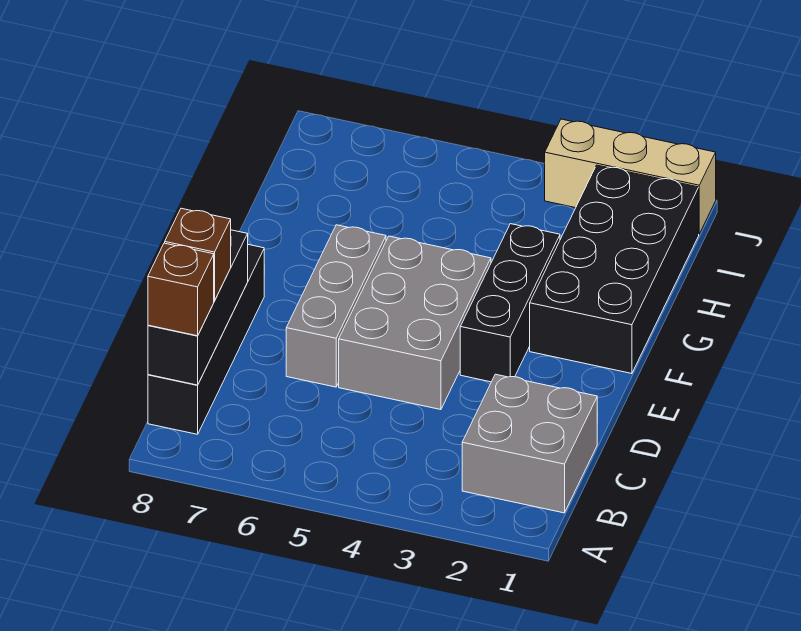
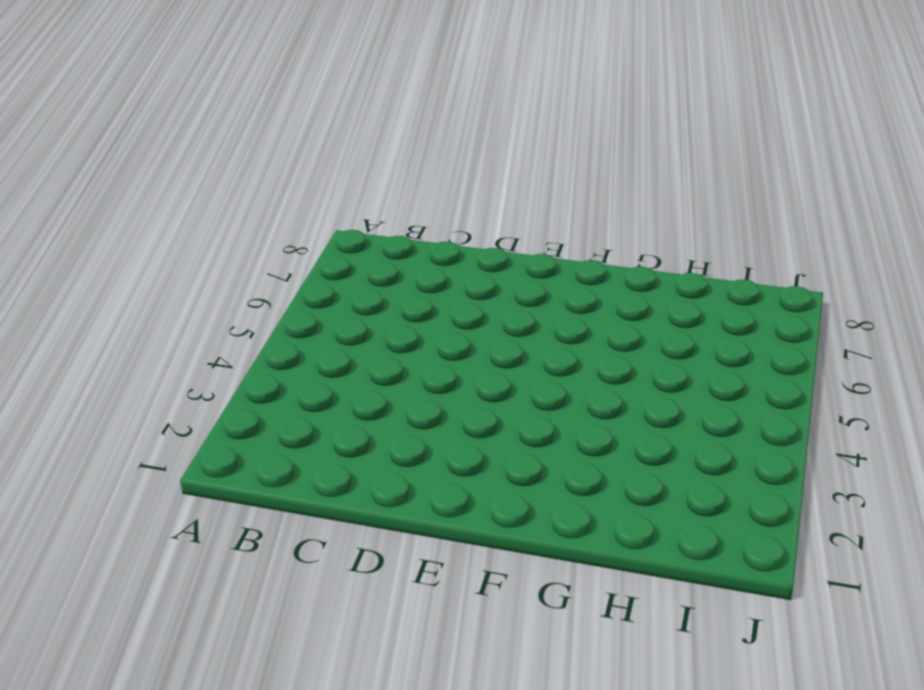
none -> grey 2x2 brick [462,374,597,513]
none -> black 1x4 brick [148,245,264,434]

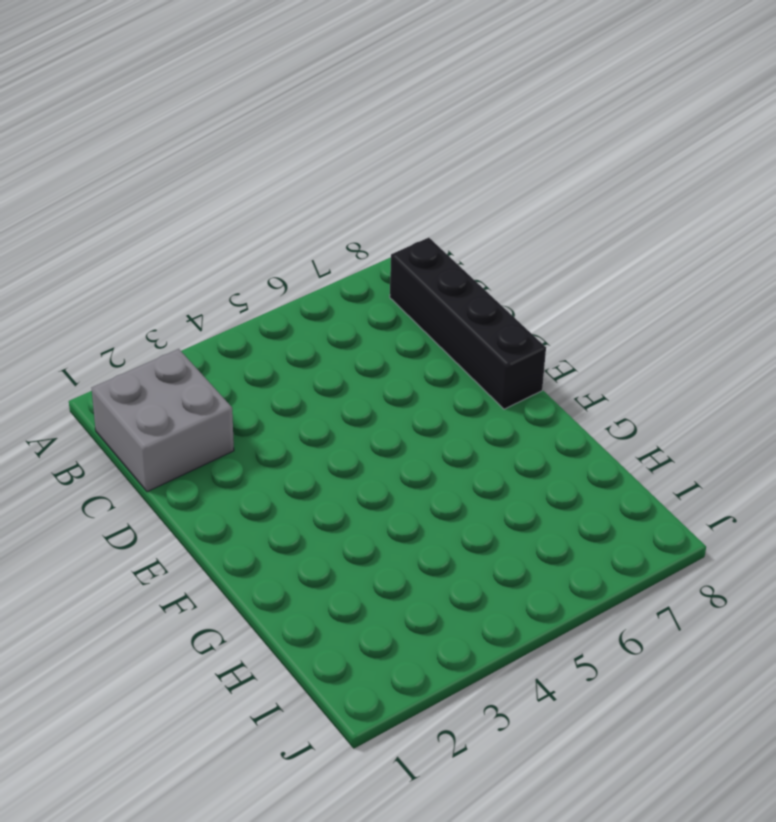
none -> grey 2x3 brick [339,236,491,410]
none -> grey 1x3 brick [286,225,386,387]

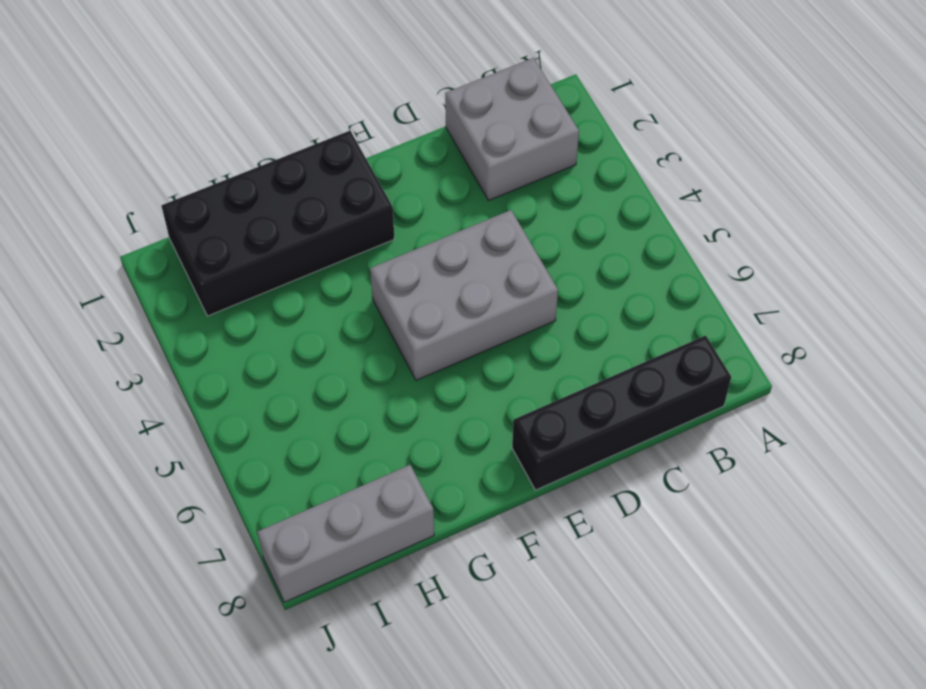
grey 1x3 brick [258,465,434,602] -> grey 1x3 brick moved to [286,225,386,387]
none -> black 1x3 brick [460,224,560,382]
none -> tan 1x3 brick [545,119,716,234]

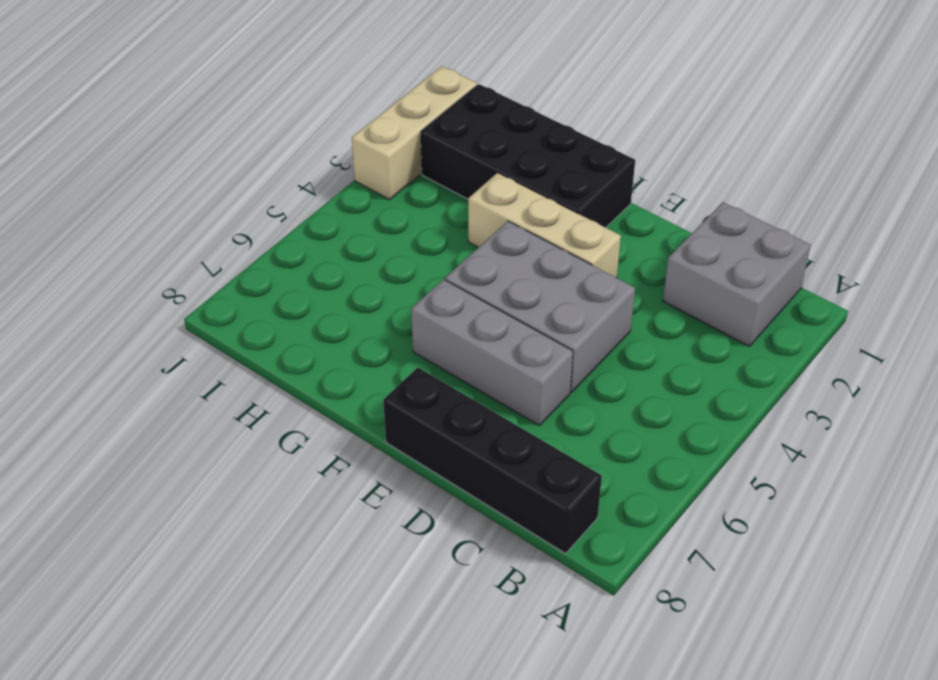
tan 1x3 brick [468,173,621,278] -> black 1x3 brick [460,224,560,382]
none -> black 1x3 brick [148,230,248,385]
none -> brown 1x1 brick [148,243,214,336]

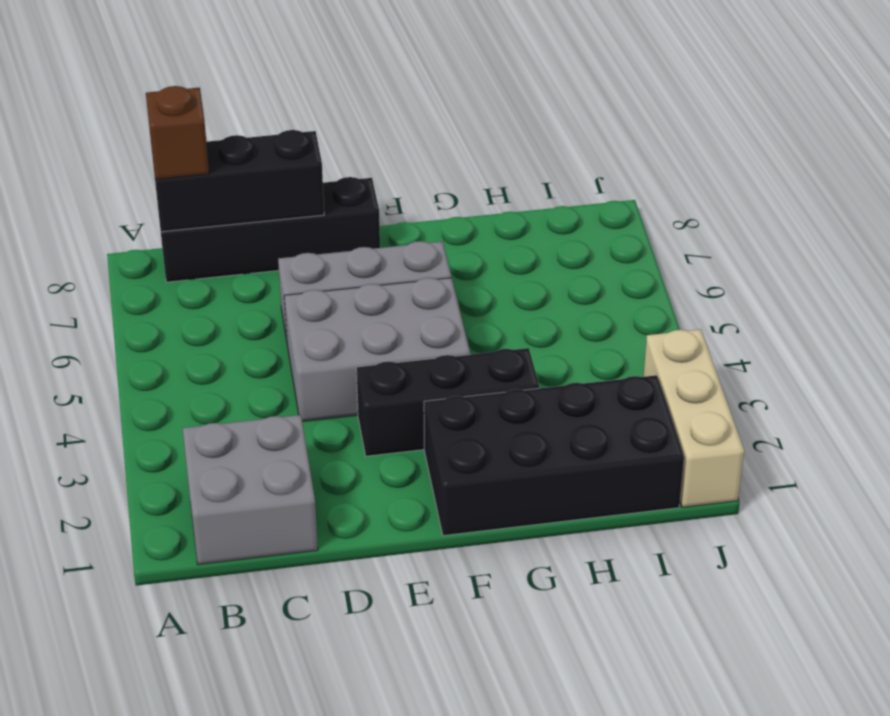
none -> brown 1x1 brick [165,208,231,301]

